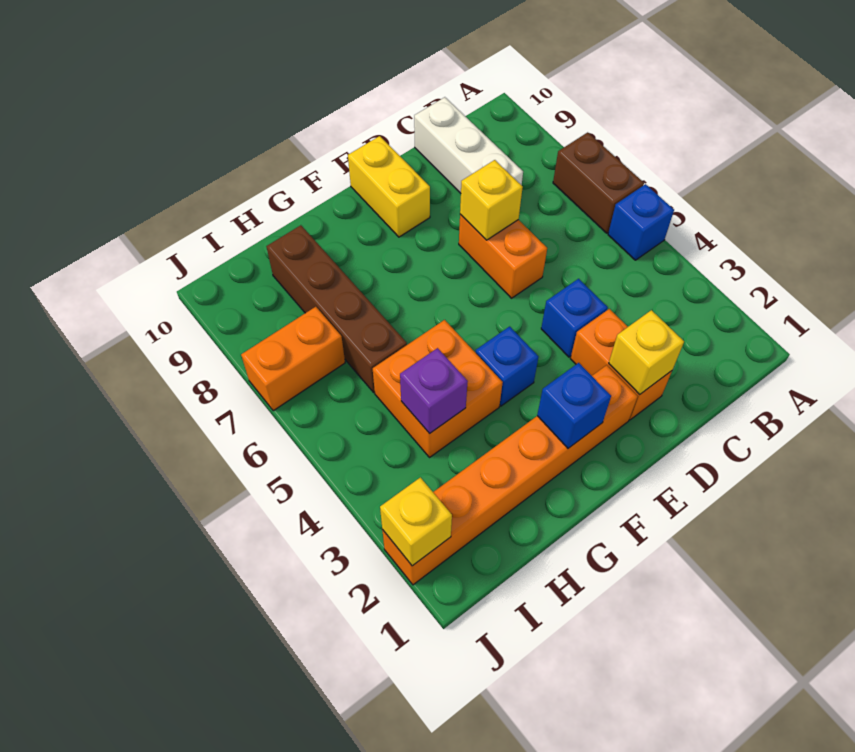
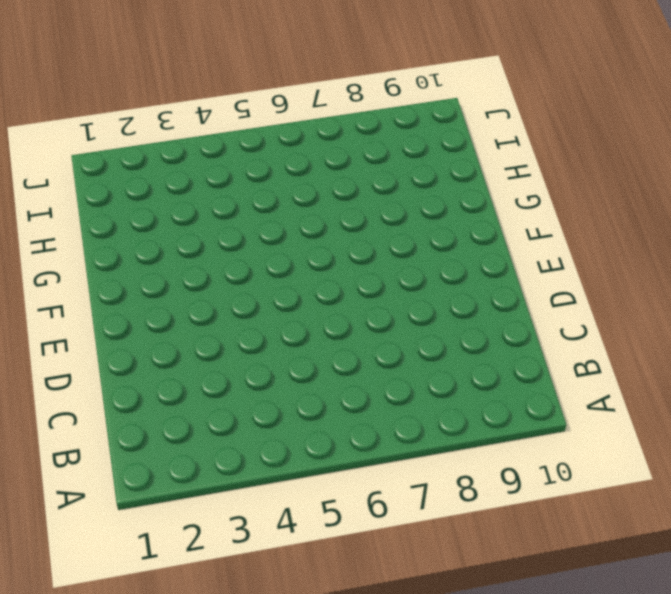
none -> blue 1x1 brick [608,184,674,260]
none -> brown 1x2 brick [553,132,644,233]
none -> white 1x3 brick [414,97,523,193]

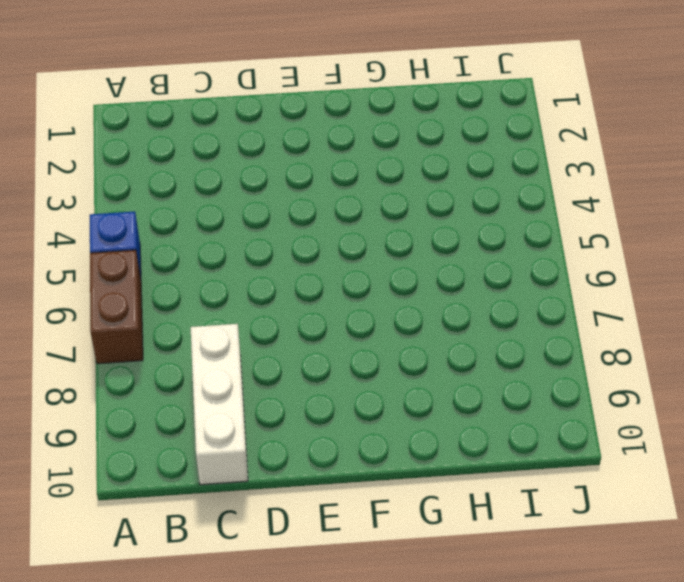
none -> orange 1x2 brick [570,309,672,420]
none -> blue 1x1 brick [541,279,608,357]
none -> orange 1x2 brick [459,214,547,298]

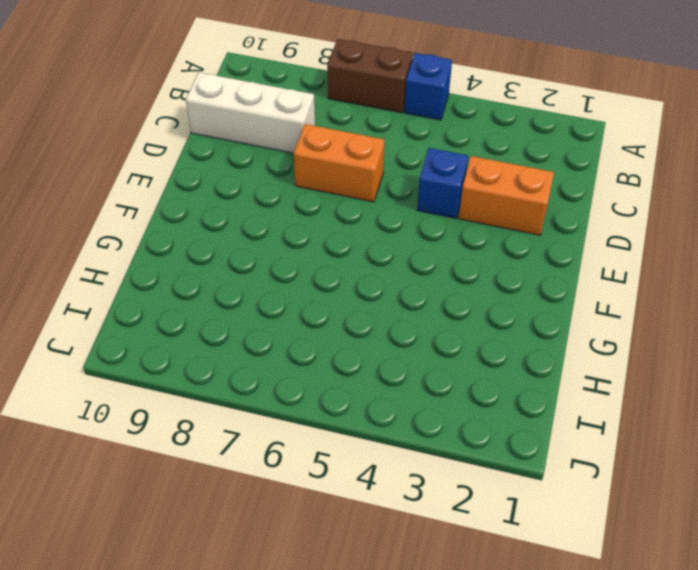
none -> orange 1x6 brick [382,365,638,585]
none -> yellow 1x2 brick [348,136,430,237]
none -> blue 1x1 brick [475,326,538,406]

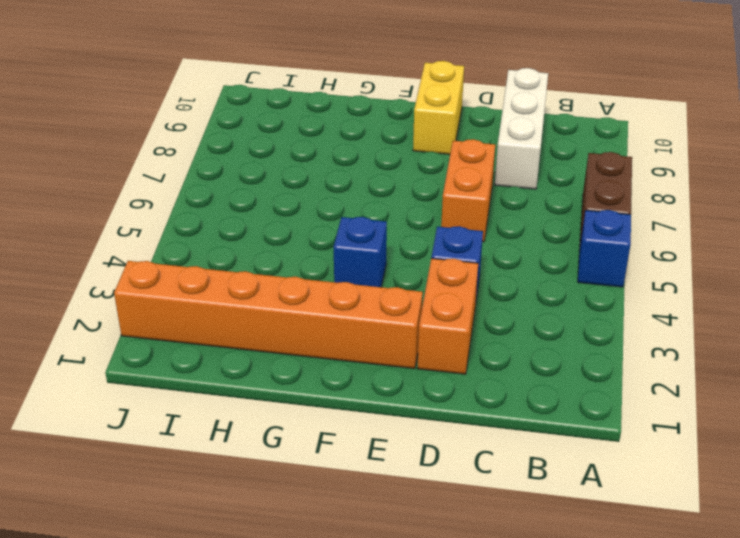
none -> orange 2x2 brick [373,320,503,458]
none -> brown 1x4 brick [266,225,407,392]
none -> orange 1x2 brick [241,307,345,411]

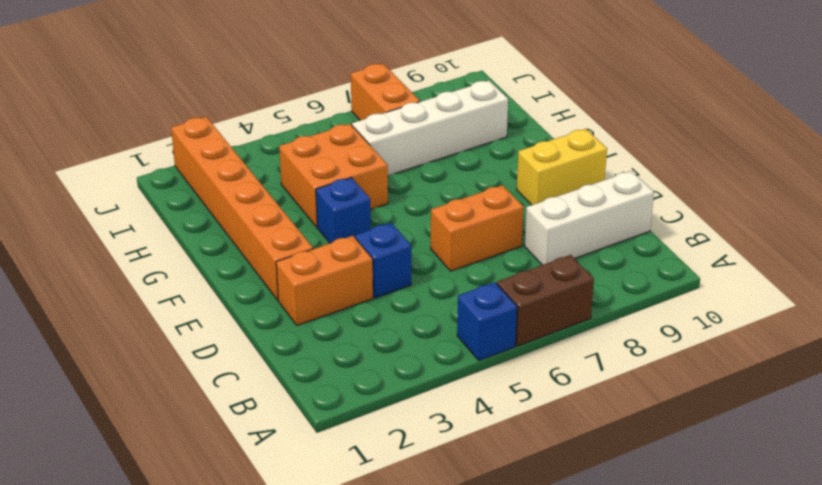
white 1x4 brick [352,80,508,176] -> brown 1x4 brick [266,225,407,392]
none -> yellow 1x1 brick [609,310,684,395]
none -> yellow 1x1 brick [460,160,523,240]
none -> blue 1x1 brick [537,363,611,448]

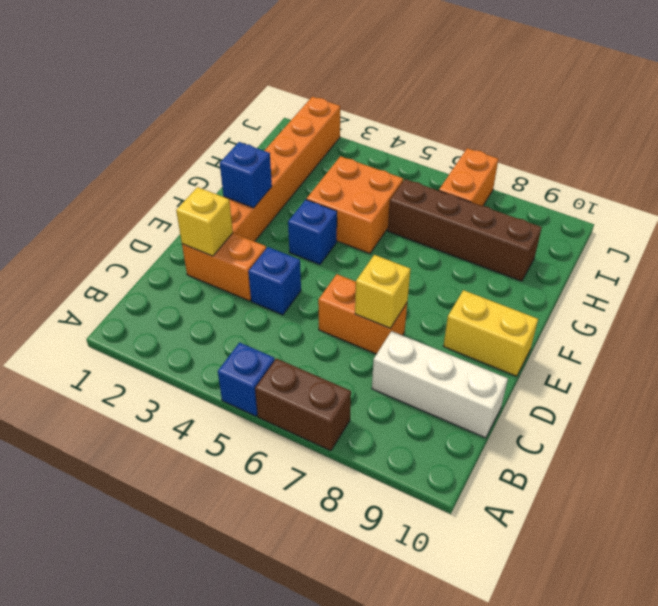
none -> purple 1x1 brick [400,348,468,434]
none -> yellow 1x1 brick [380,477,452,566]

